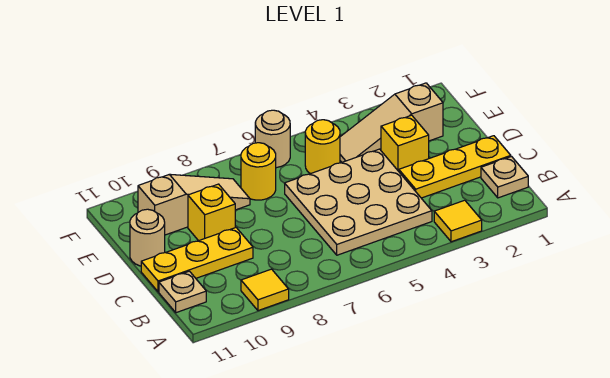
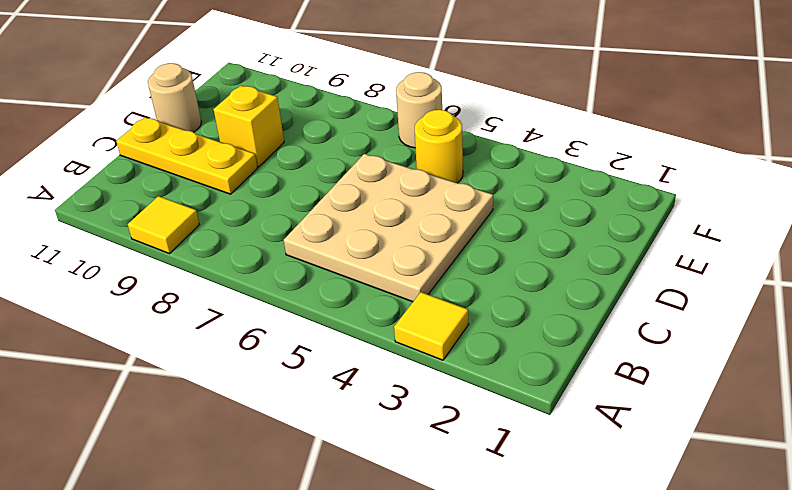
none -> tan 1x1 plate [481,157,528,198]
none -> tan 1x1 plate [159,271,206,313]
none -> yellow 1x3 plate [399,136,511,198]

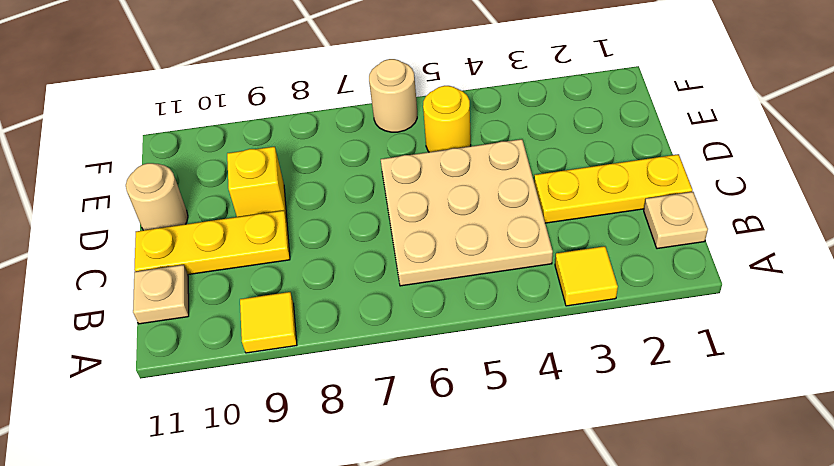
none -> yellow 1x1 brick [381,115,429,171]
none -> tan 1x3 slope [340,83,443,162]
none -> yellow 1x1 round brick [241,143,276,200]

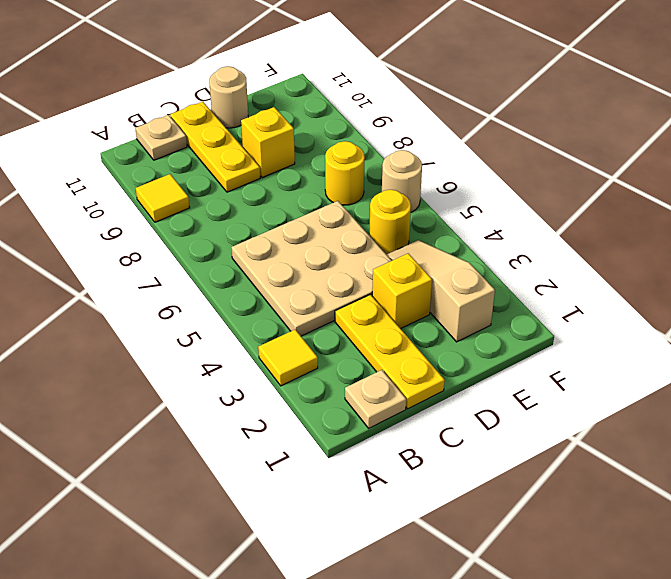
none -> tan 1x3 slope [138,174,250,235]

